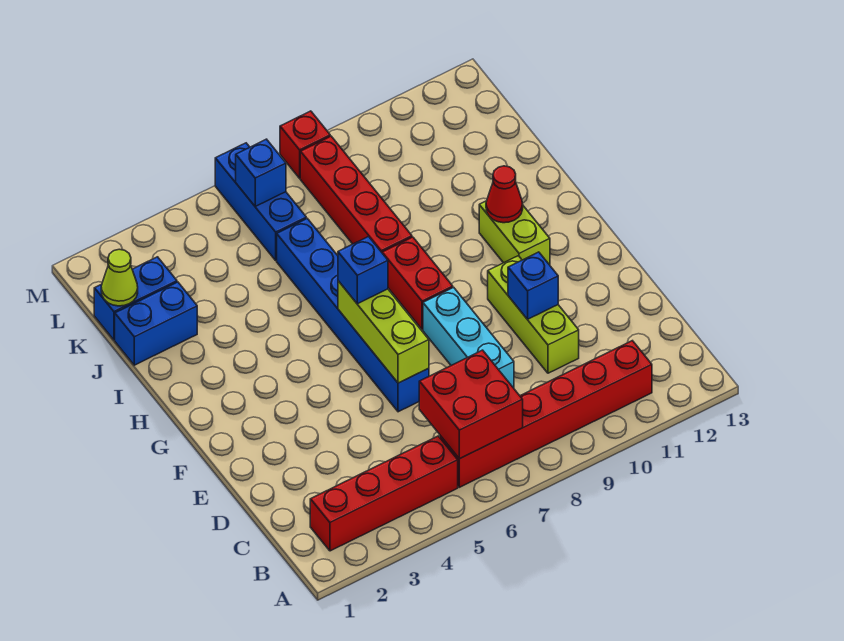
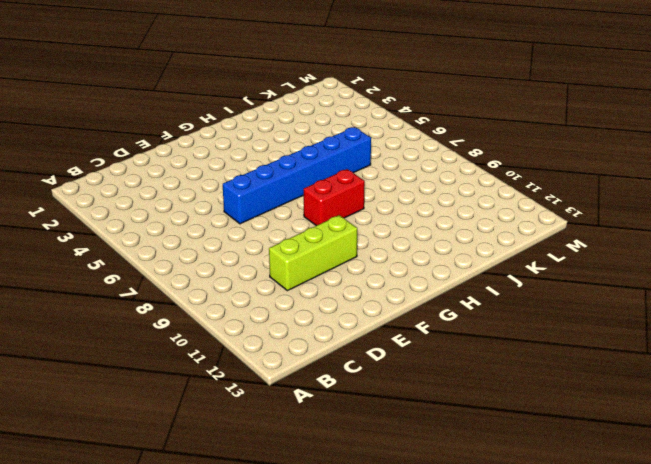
none -> red 1x4 brick [310,436,458,551]
none -> red 1x6 brick [440,341,652,487]
none -> cyan 1x3 brick [423,287,514,388]

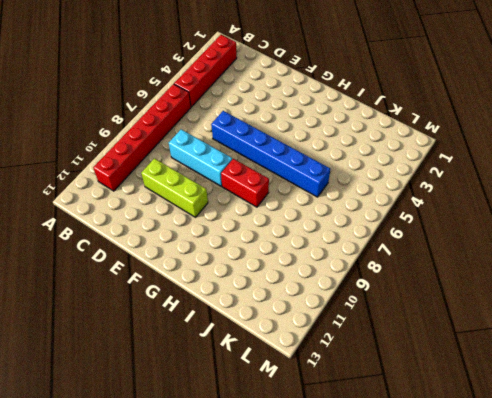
none -> lime 1x2 brick [479,201,550,265]
none -> red 1x4 brick [300,136,412,252]
none -> blue 1x2 brick [115,282,197,365]

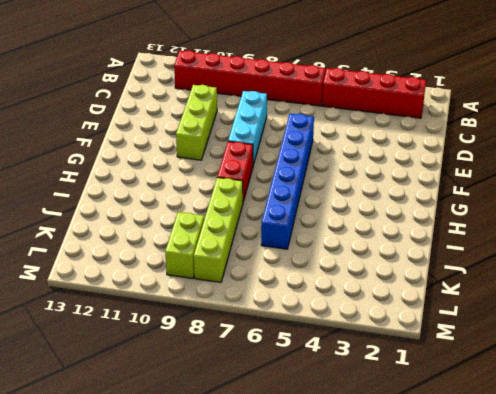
lime 1x4 brick [194,178,243,282] -> red 1x4 brick [300,136,412,252]
lime 1x2 brick [165,212,204,278] -> lime 1x2 brick moved to [479,201,550,265]
none -> blue 1x2 brick [115,282,197,365]
none -> blue 1x2 brick [94,257,177,340]
none -> blue 1x3 brick [215,143,306,260]

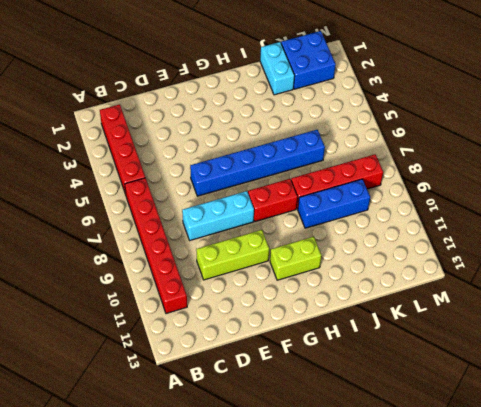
blue 1x3 brick [298,179,370,228] -> blue 1x3 brick moved to [215,143,306,260]
cyan 1x2 brick [260,42,295,95] -> blue 1x2 brick [115,282,197,365]
blue 2x2 brick [281,31,336,89] -> blue 1x2 brick [94,257,177,340]
none -> red 1x1 brick [280,111,330,178]
none -> red 2x2 brick [419,350,523,459]
none -> lime 1x3 brick [338,281,429,383]

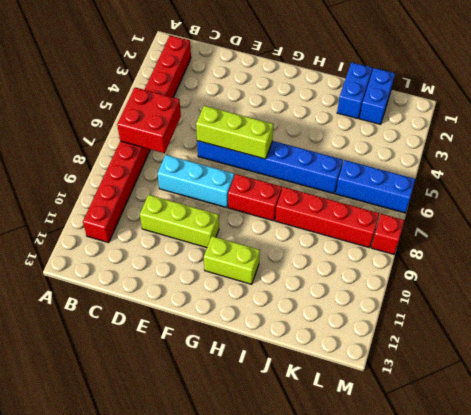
none -> blue 1x1 brick [508,252,558,319]
none -> red 1x1 cone [486,166,523,223]
none -> lime 1x1 cone [101,249,138,306]

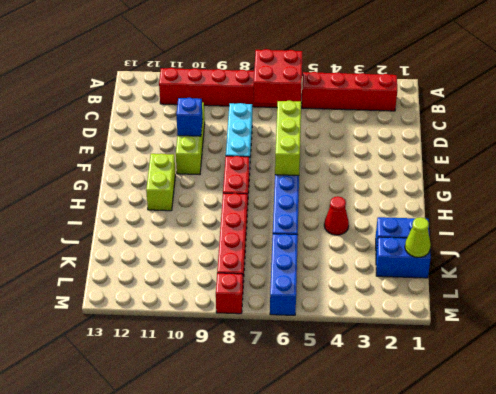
red 1x1 cone [324,196,349,235] -> red 1x1 cone moved to [486,166,523,223]
none -> blue 1x1 brick [236,139,286,206]
none -> blue 1x1 brick [338,237,388,304]

